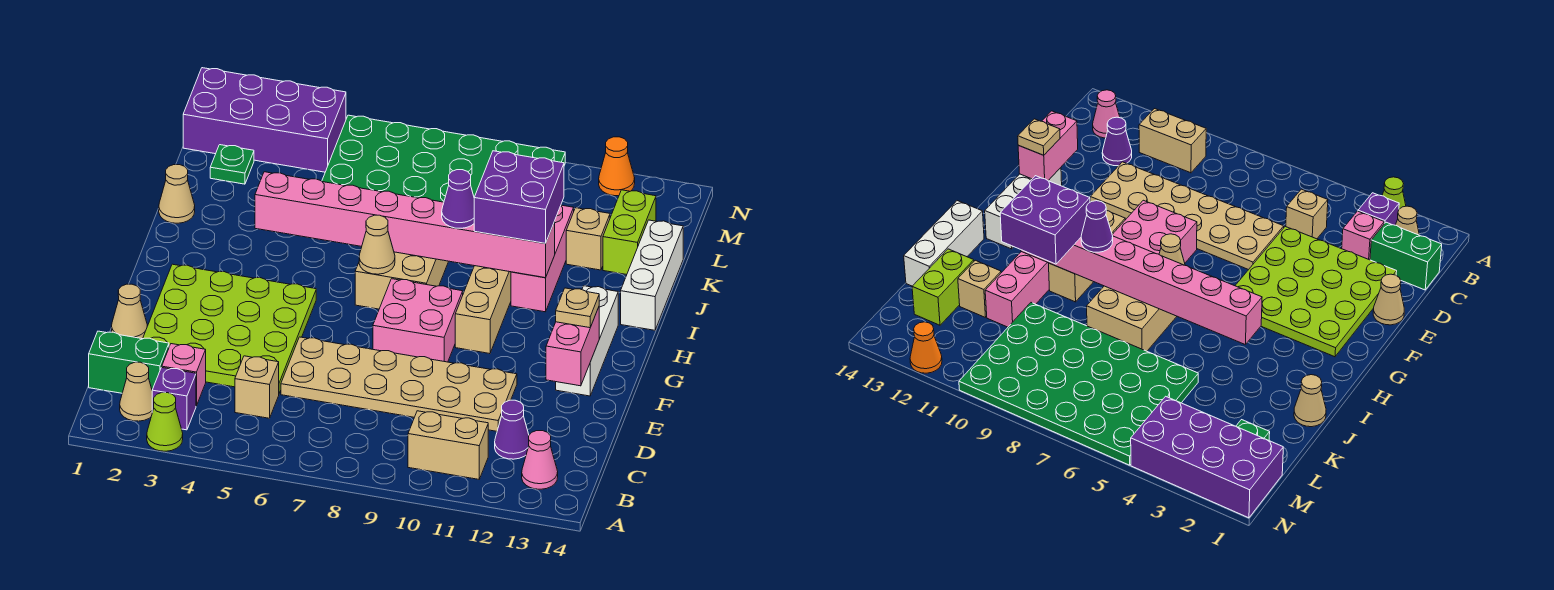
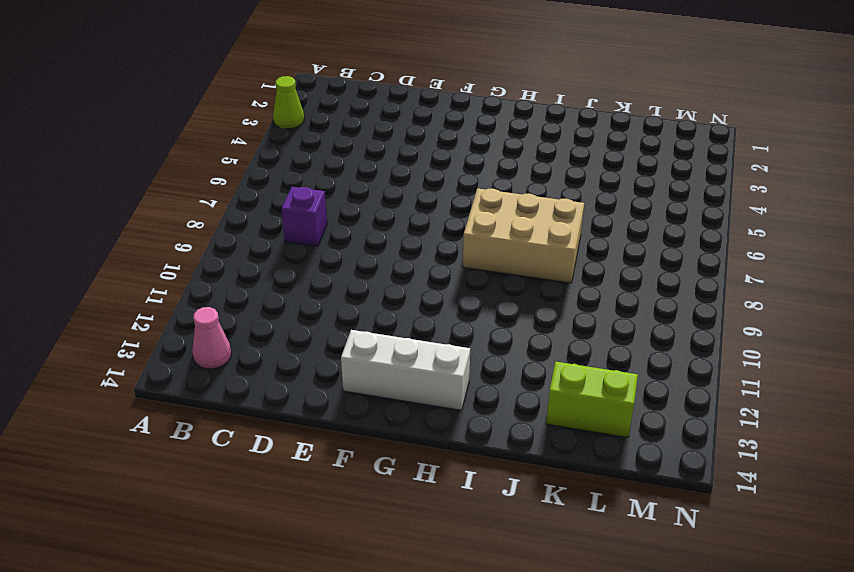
purple 1x1 brick [281,187,327,246] -> purple 1x1 brick moved to [152,367,196,430]
none -> tan 1x1 cone [120,362,152,421]
none -> tan 1x2 brick [408,411,488,479]
none -> green 1x2 brick [89,331,169,393]
none -> pink 1x1 brick [162,344,206,406]

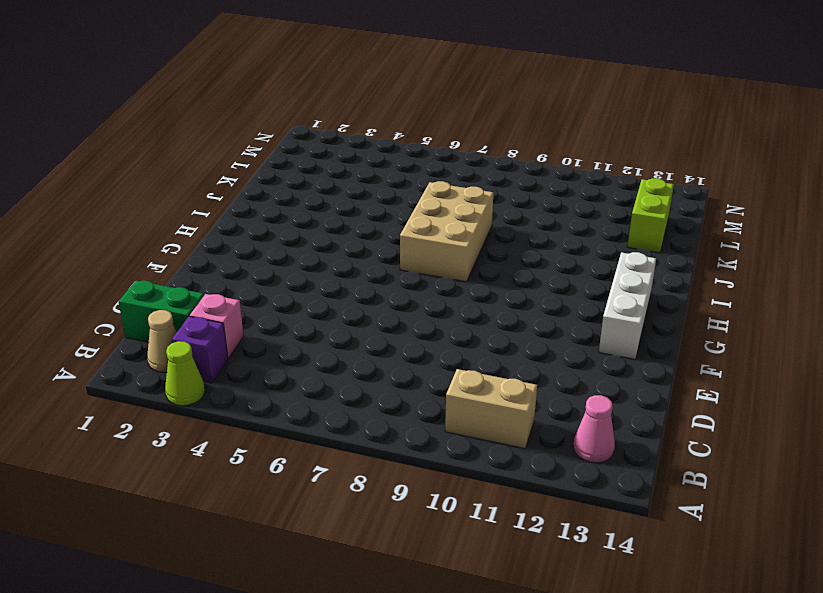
none -> tan 1x1 brick [235,356,279,418]
none -> purple 1x1 cone [495,400,529,459]
none -> lime 4x4 plate [143,264,316,393]
none -> tan 2x6 plate [281,337,517,431]

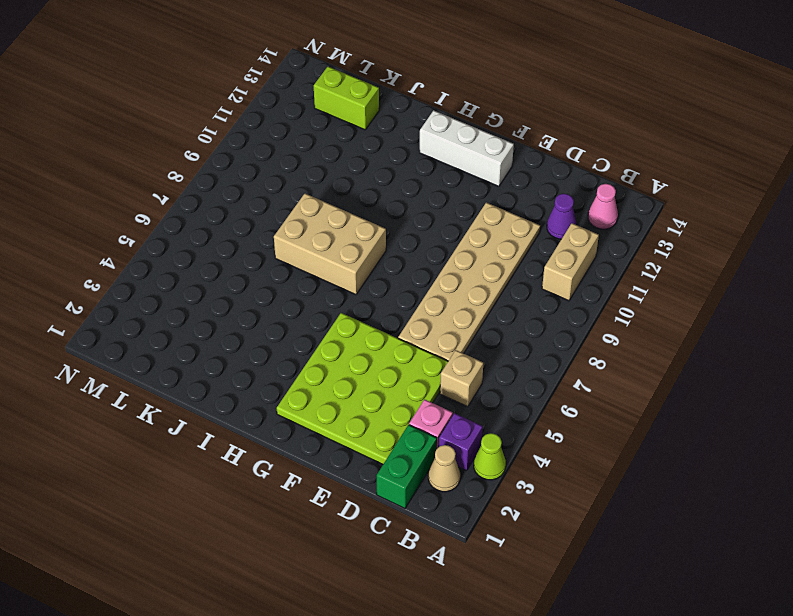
none -> tan 1x1 cone [112,284,147,339]
none -> pink 2x2 brick [373,279,463,362]
none -> tan 1x3 brick [455,266,511,354]
none -> pink 1x3 brick [511,205,574,312]

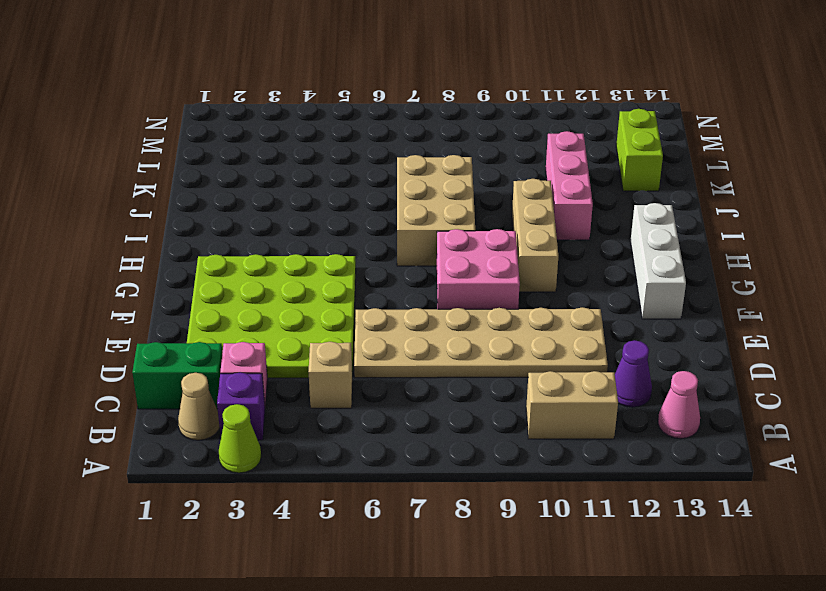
none -> tan 1x1 cone [112,284,147,339]
none -> white 1x3 brick [621,220,683,330]
none -> tan 1x1 cone [159,165,195,223]
none -> green 4x6 plate [322,115,565,202]

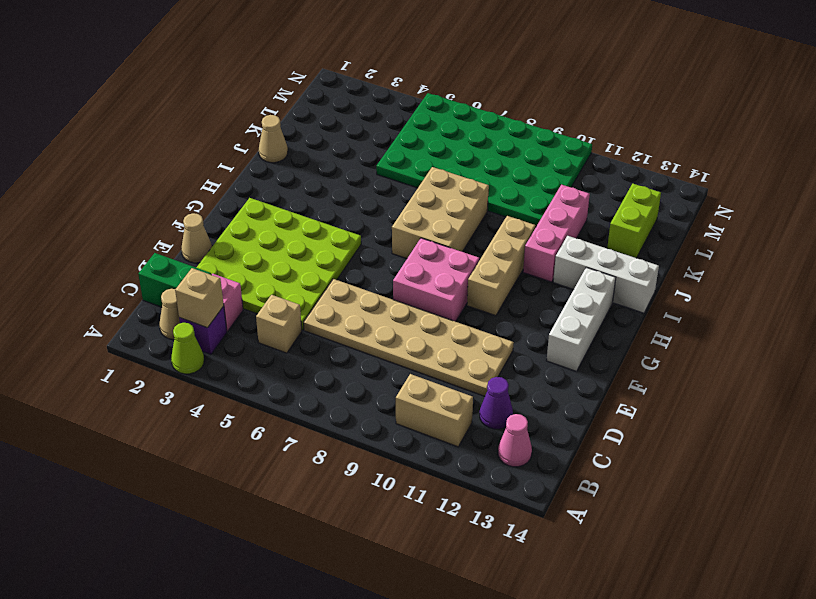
tan 1x1 brick [175,268,224,328] -> tan 1x1 brick moved to [566,208,610,270]
white 1x3 brick [553,236,659,313] -> white 1x3 brick turned to [621,220,683,330]
none -> green 1x1 plate [210,145,254,184]
none -> purple 2x4 brick [183,68,346,172]
none -> orange 1x1 cone [599,137,635,196]
none -> pink 1x2 brick [546,307,599,386]

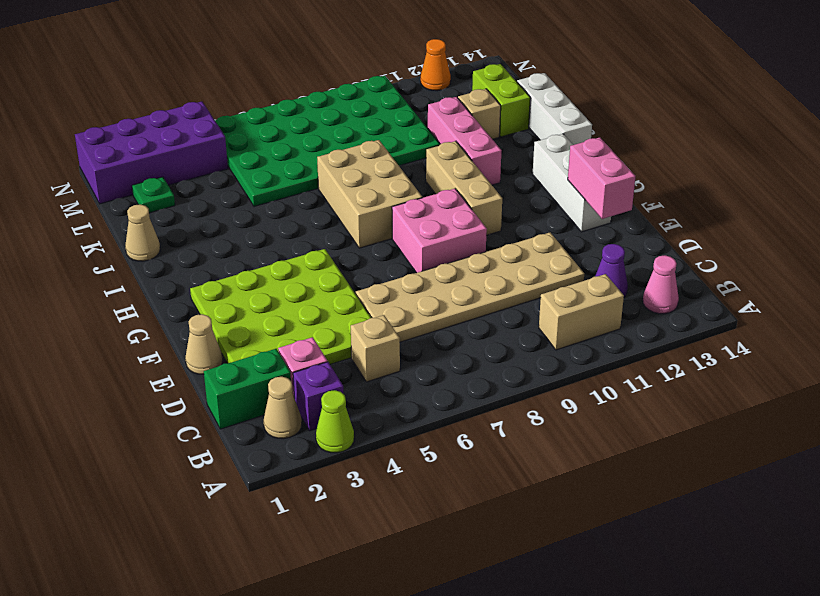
none -> tan 1x1 cone [359,215,395,274]
none -> pink 1x8 brick [255,172,555,278]
none -> tan 1x1 plate [556,288,599,328]
none -> purple 1x1 cone [442,170,474,228]

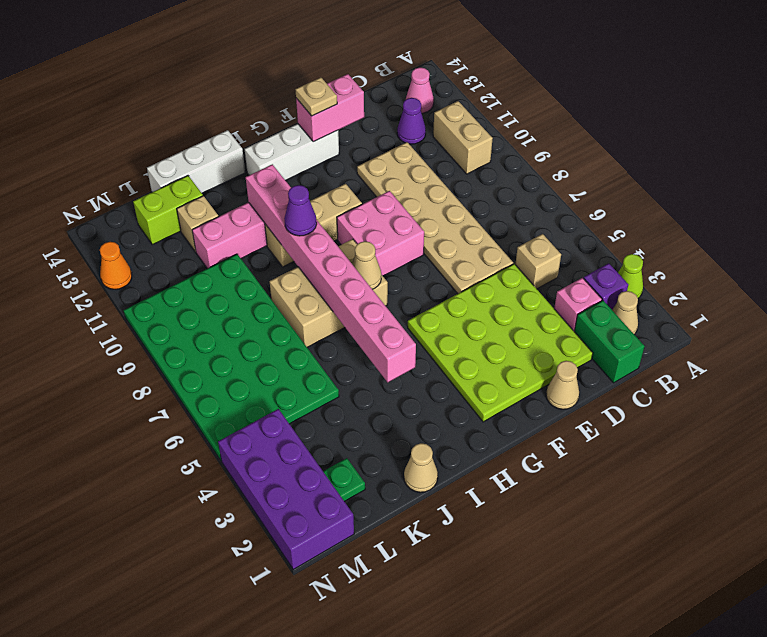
none -> purple 2x2 brick [474,151,564,243]

